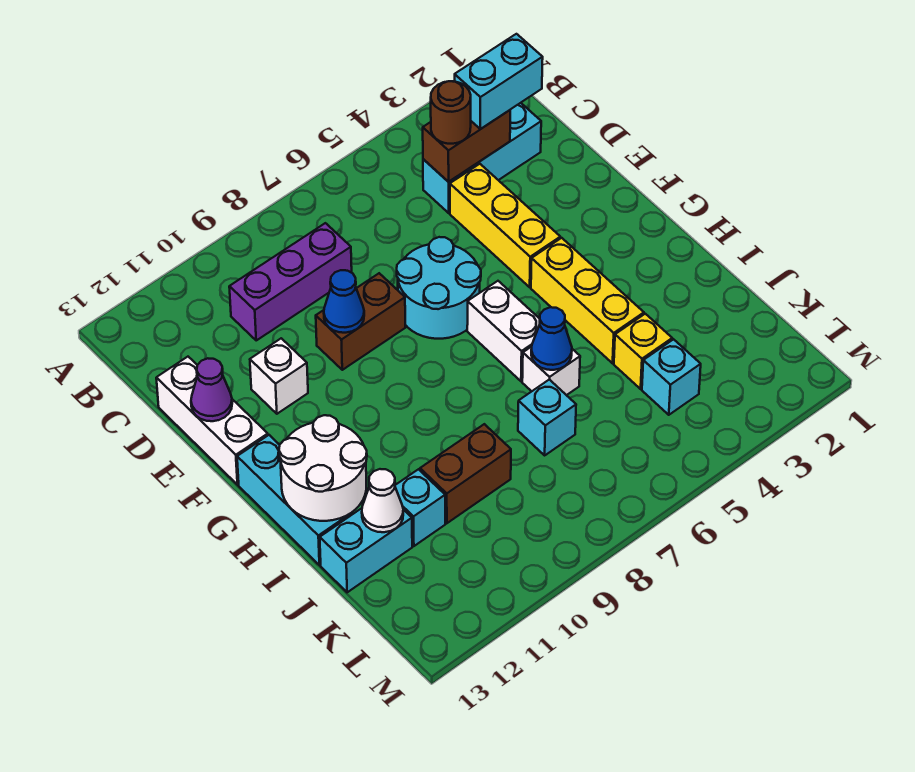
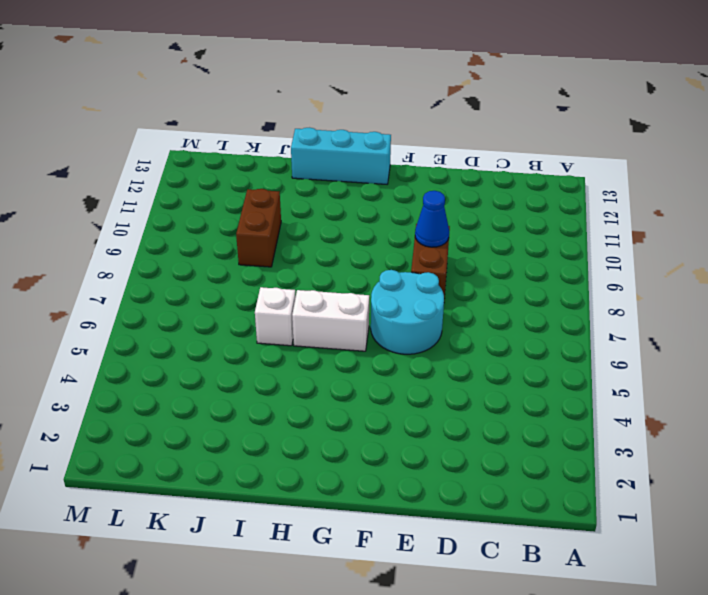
none -> cyan 1x3 brick [423,103,541,213]
none -> purple 1x3 brick [229,223,352,340]
none -> yellow 1x3 brick [450,164,560,287]

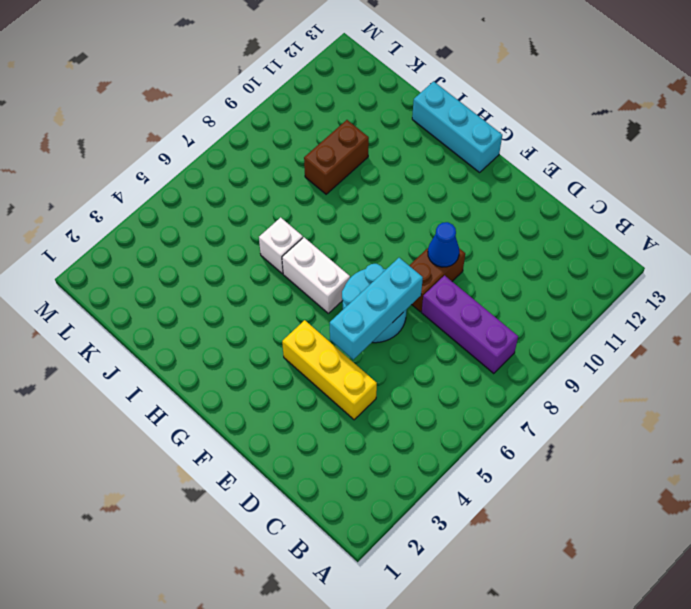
purple 1x3 brick [422,275,518,374] -> purple 1x3 brick turned to [229,223,352,340]
cyan 1x3 brick [330,258,423,360] -> cyan 1x3 brick moved to [423,103,541,213]
none -> white 1x3 brick [156,357,268,485]
none -> white 1x1 brick [250,338,308,414]
none -> yellow 1x3 brick [531,238,644,363]

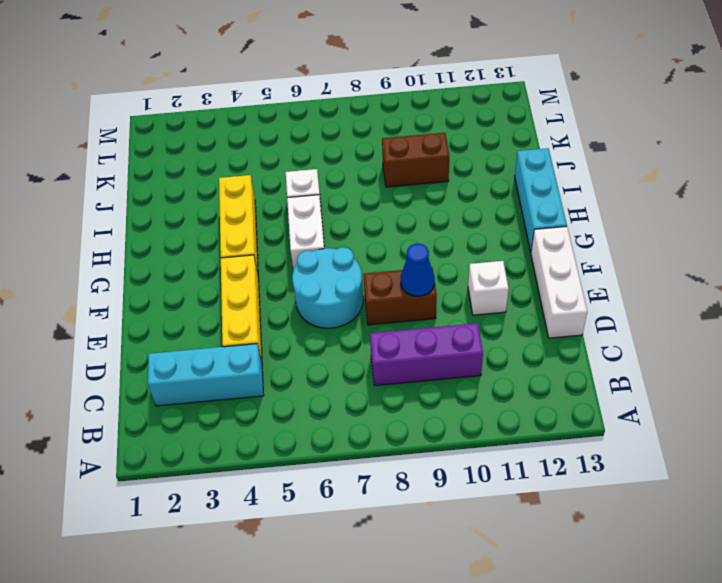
none -> yellow 1x1 brick [614,314,672,389]
none -> cyan 1x1 brick [518,380,576,455]
none -> cyan 1x1 brick [395,469,445,546]

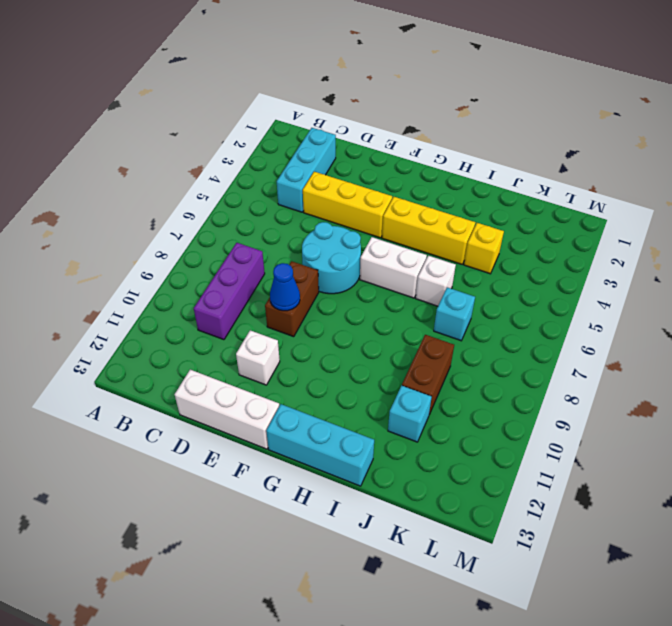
none -> cyan 1x2 brick [320,508,412,592]
none -> cyan 1x1 brick [642,339,701,415]
none -> brown 1x2 brick [423,110,510,182]

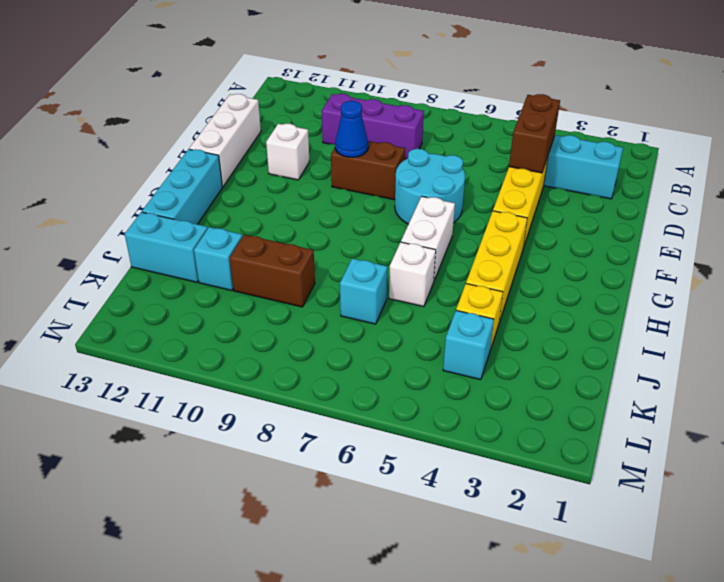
brown 1x2 brick [509,94,560,173] -> brown 1x2 brick turned to [423,110,510,182]
none -> purple 1x1 cone [191,358,232,421]
none -> white 2x2 round brick [279,415,367,521]
none -> blue 1x1 cone [531,307,572,370]

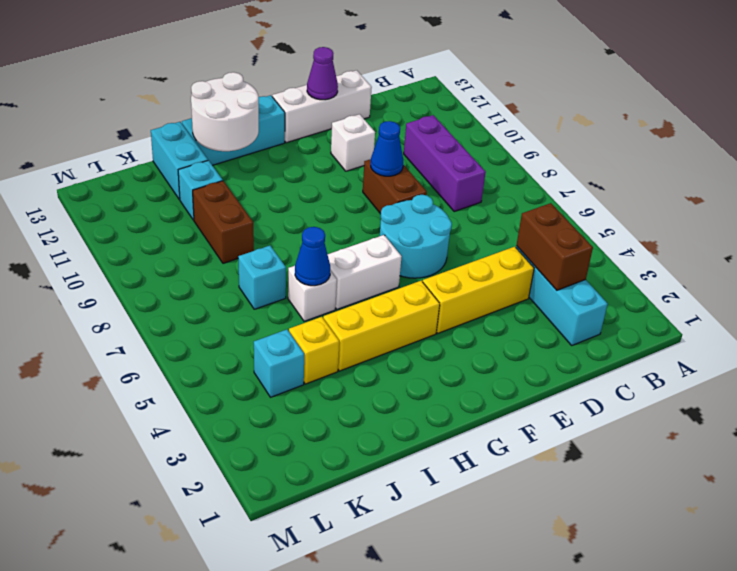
none -> white 1x1 cone [362,469,403,532]
none -> cyan 1x2 brick [455,34,543,129]
none -> brown 1x1 round brick [431,81,471,144]

